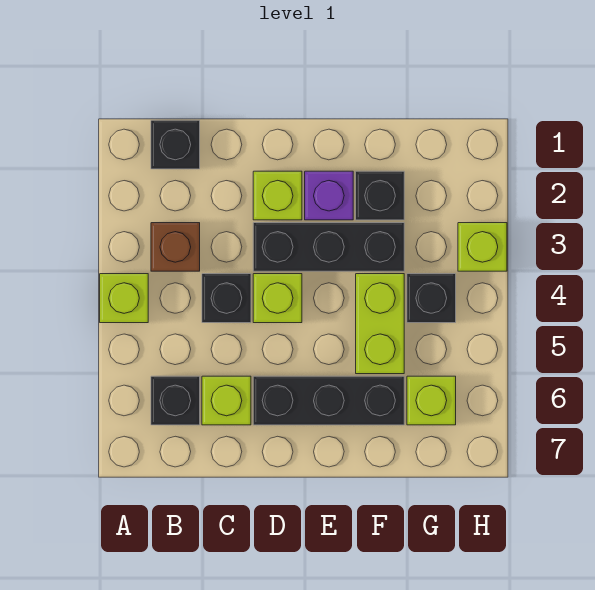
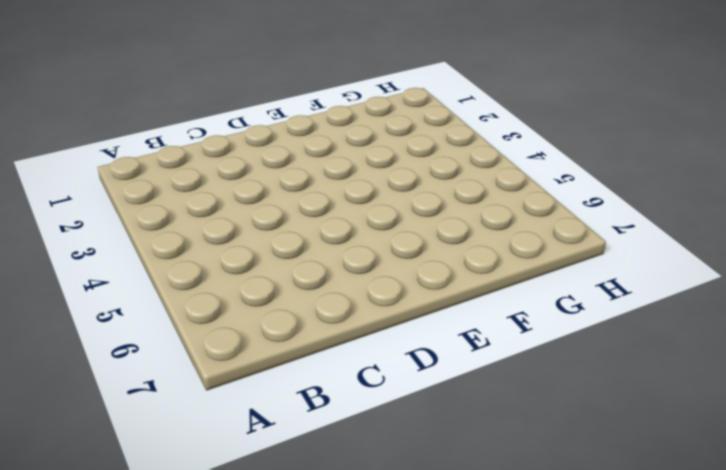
none -> lime 1x1 brick [100,274,148,323]
none -> black 1x1 brick [151,120,200,169]
none -> brown 1x1 brick [151,223,200,271]

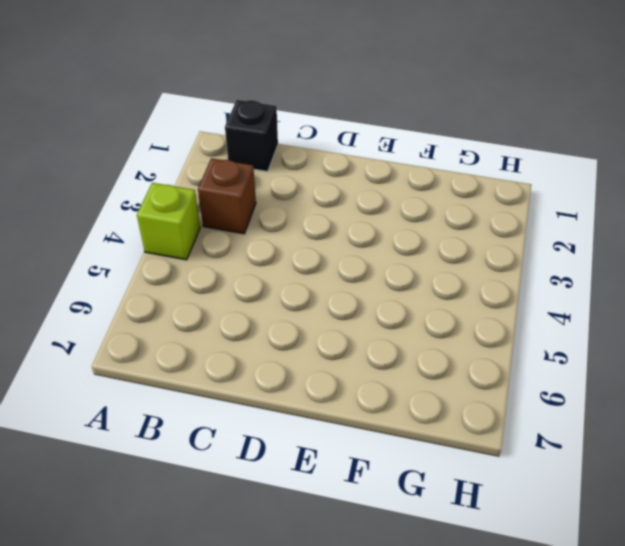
none -> black 1x1 brick [151,376,200,425]
none -> black 1x1 brick [202,274,251,323]
none -> lime 1x1 brick [202,376,251,425]

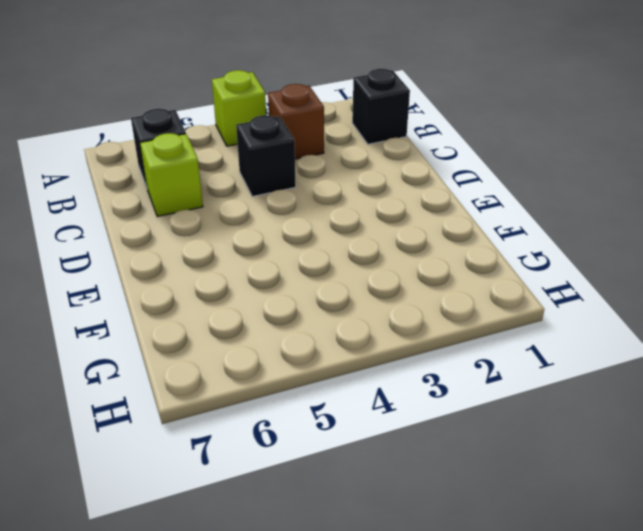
none -> lime 1x1 brick [253,171,302,220]
none -> black 1x3 brick [253,223,404,271]
none -> lime 1x1 brick [253,274,302,323]

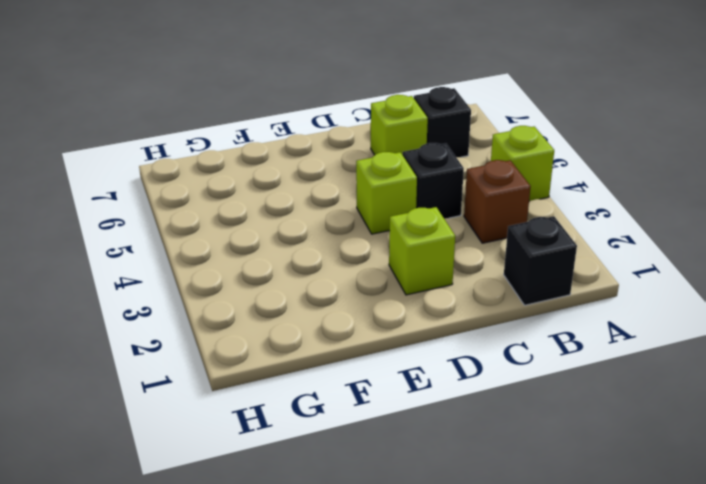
none -> black 1x3 brick [253,223,404,271]
none -> black 1x3 brick [253,376,404,425]
none -> purple 1x1 brick [305,171,353,220]

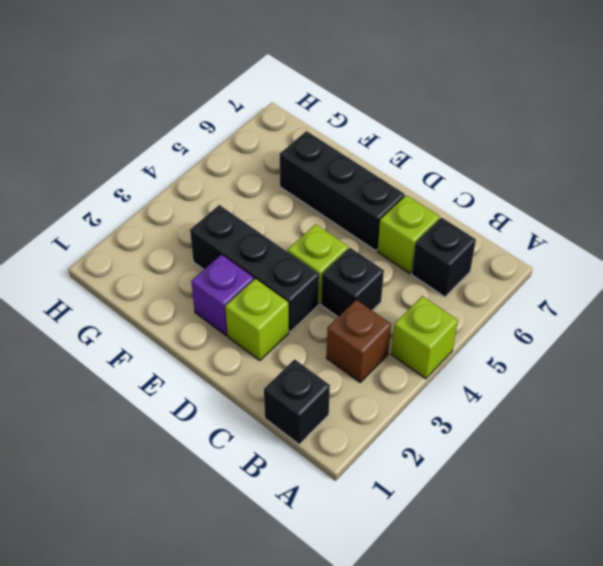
none -> black 1x1 brick [356,171,404,220]
none -> lime 1x2 brick [356,274,404,374]
none -> black 1x1 brick [407,274,456,323]

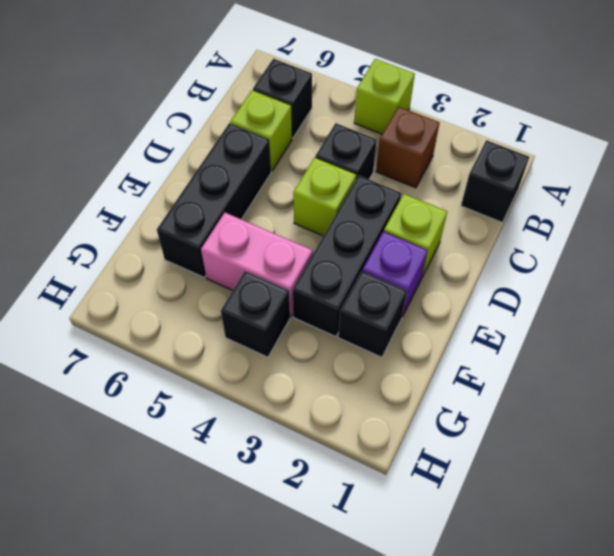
pink 1x2 brick [201,213,313,316] -> lime 1x2 brick [356,274,404,374]
none -> lime 1x1 brick [407,376,456,425]
none -> lime 1x1 brick [458,223,507,271]

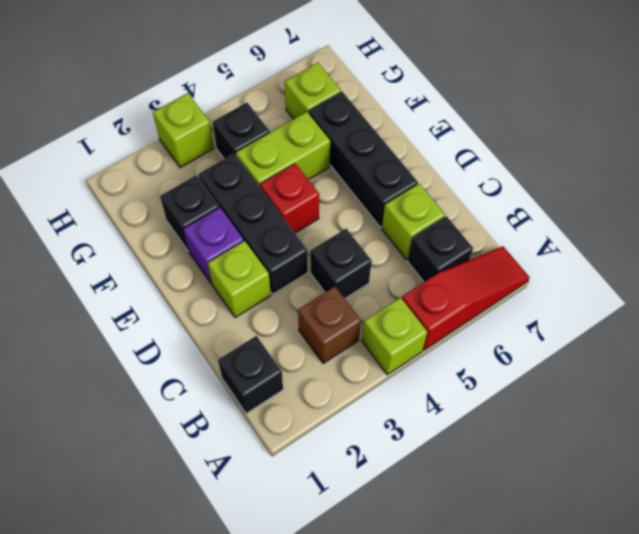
red 1x3 slope [402,246,529,350] -> none
red 1x1 brick [260,164,319,233] -> none
none -> lime 1x1 brick [253,274,302,323]

